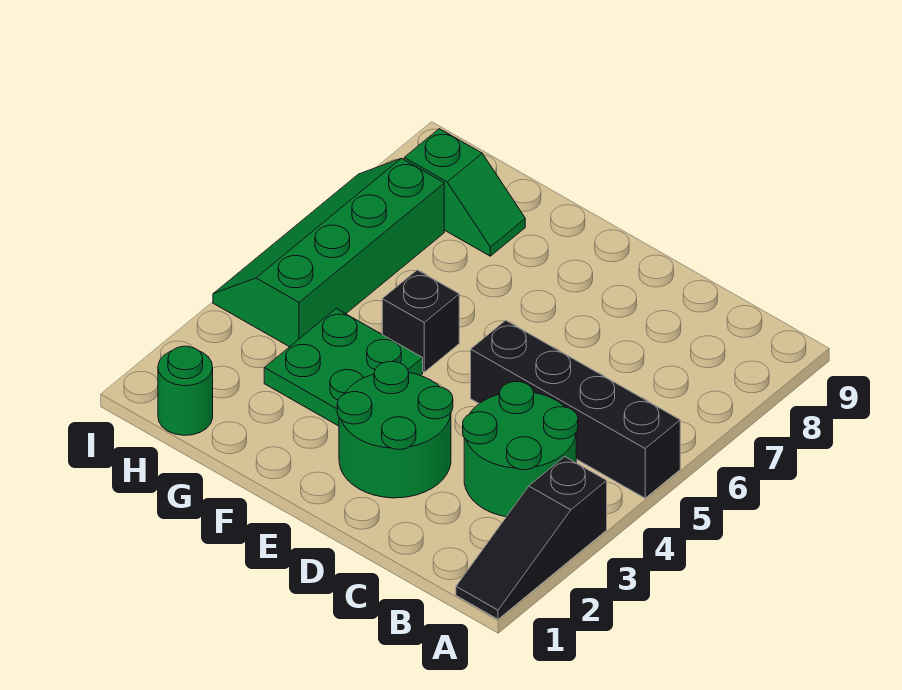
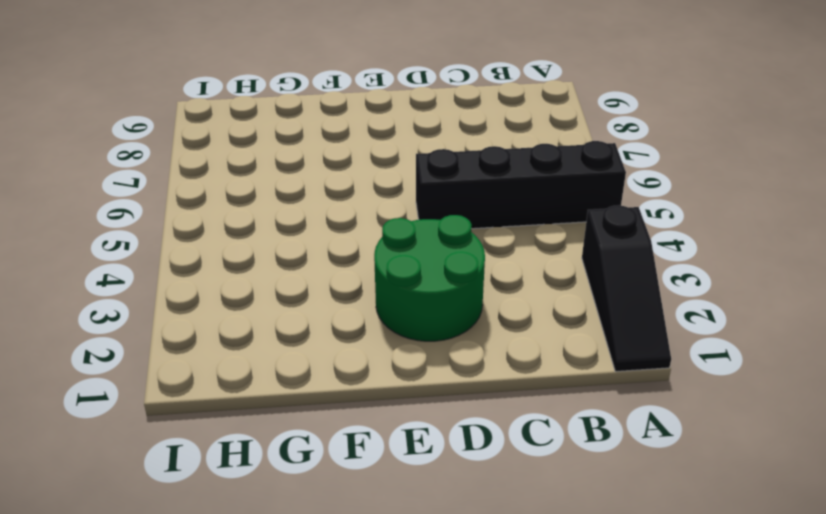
none -> green 2x2 round brick [463,382,578,517]
none -> green 2x2 plate [264,309,423,426]

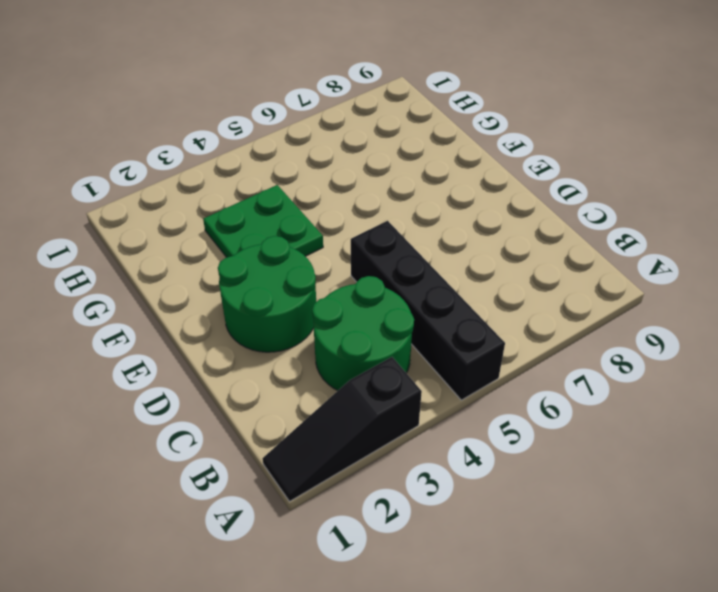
none -> black 1x1 brick [382,270,459,372]
none -> green 1x2 slope [404,129,525,256]

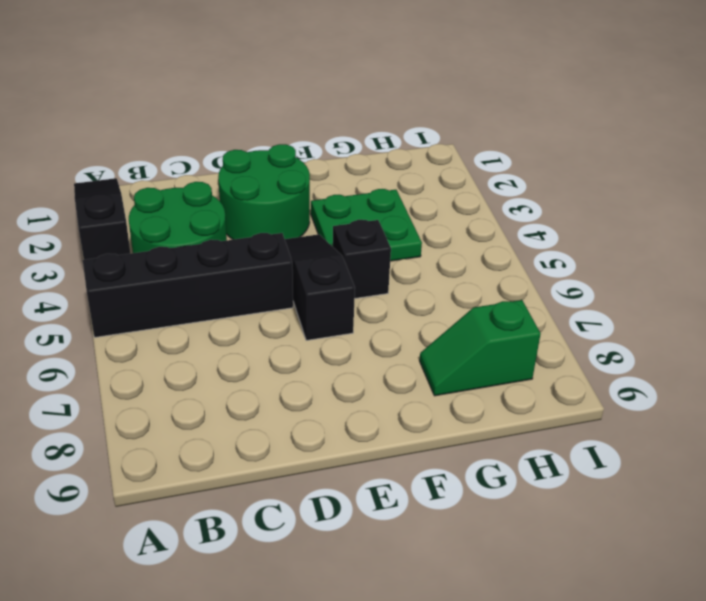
black 1x3 slope [285,234,355,340] -> none
none -> green 1x1 round brick [158,346,213,435]
none -> green 2x4 slope [213,158,444,347]

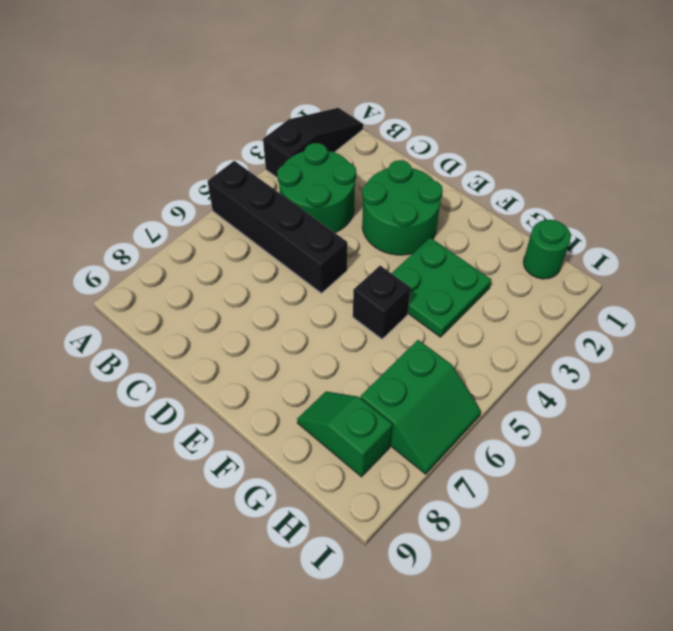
green 2x2 slope [361,340,481,474] -> green 2x4 slope [213,158,444,347]

